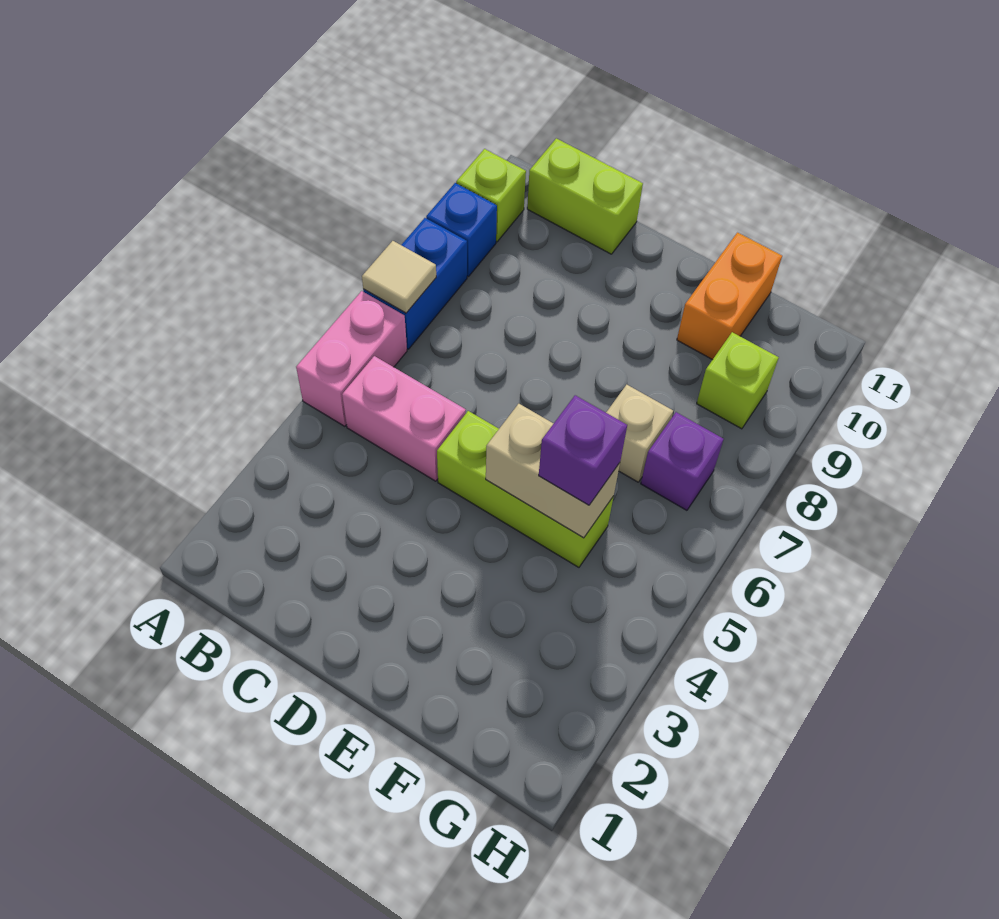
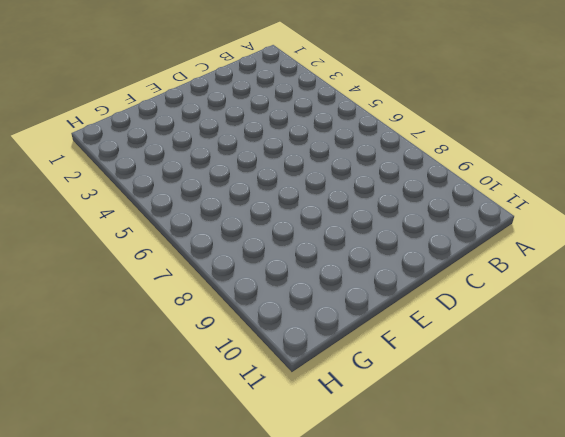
none -> pink 1x2 brick [296,291,407,426]
none -> blue 1x2 brick [363,218,467,349]
none -> blue 1x1 brick [426,183,497,277]

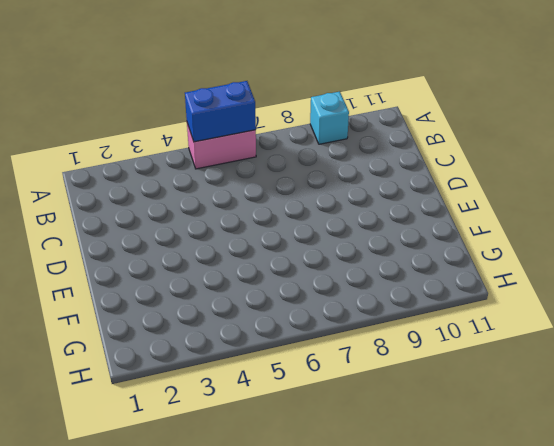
blue 1x2 brick [185,81,256,142] -> blue 1x2 brick moved to [363,218,467,349]
cyan 1x1 brick [310,92,349,144] -> blue 1x1 brick [426,183,497,277]
none -> lime 1x1 brick [456,149,526,242]
none -> pink 1x2 brick [342,356,466,481]
none -> lime 1x2 brick [527,138,643,254]

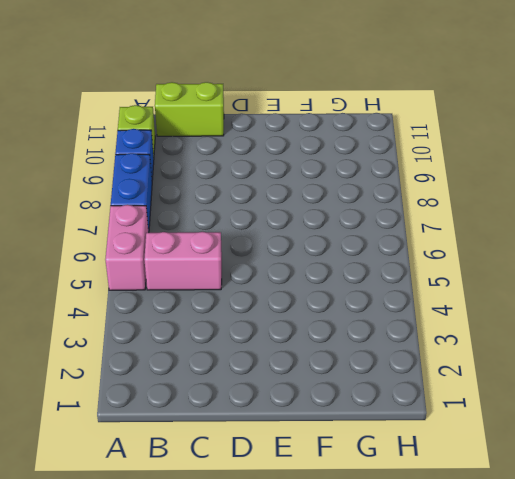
none -> lime 1x3 brick [437,411,613,567]
none -> tan 1x1 brick [606,384,673,482]
none -> orange 1x2 brick [677,233,782,360]

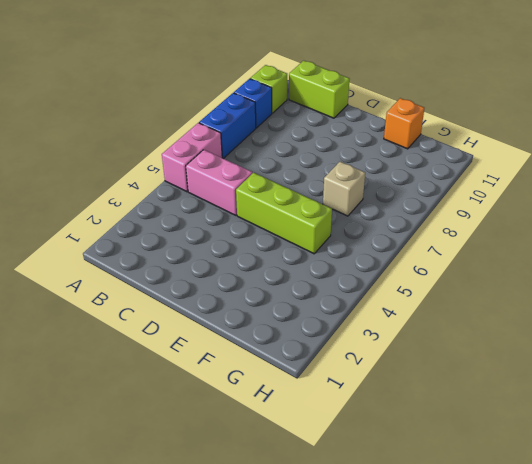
orange 1x1 brick [384,98,424,149] -> orange 1x2 brick [677,233,782,360]
none -> purple 1x1 brick [641,412,723,510]
none -> lime 1x1 brick [697,332,779,429]
none -> tan 1x1 tile [362,241,436,313]

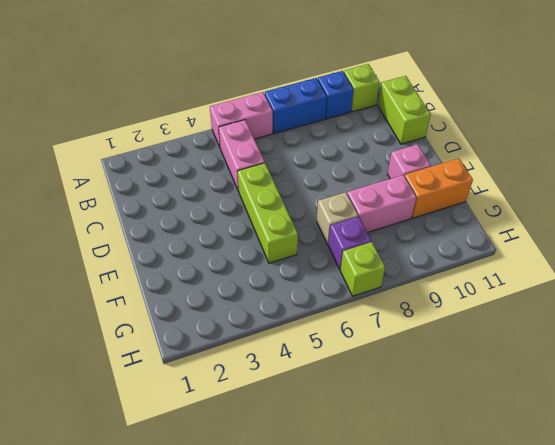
pink 1x1 brick [388,144,431,179] -> none
pink 1x2 brick [347,175,416,233] -> none
lime 1x1 brick [340,242,385,296] -> lime 1x1 brick moved to [697,332,779,429]
none -> tan 1x1 tile [362,241,436,313]
none -> tan 1x2 brick [486,404,620,538]
none -> purple 1x1 brick [539,395,627,505]

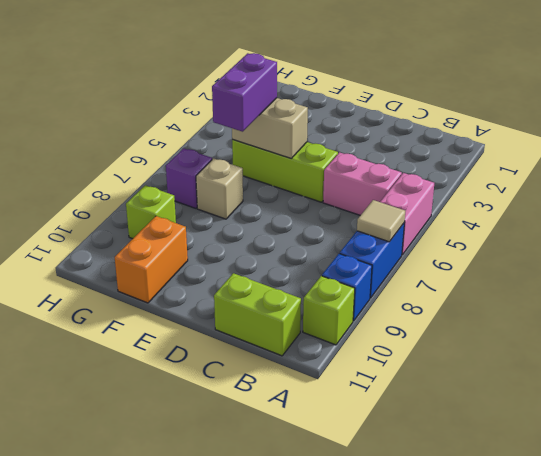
purple 1x2 brick [212,53,277,132] -> purple 1x1 brick [539,395,627,505]

